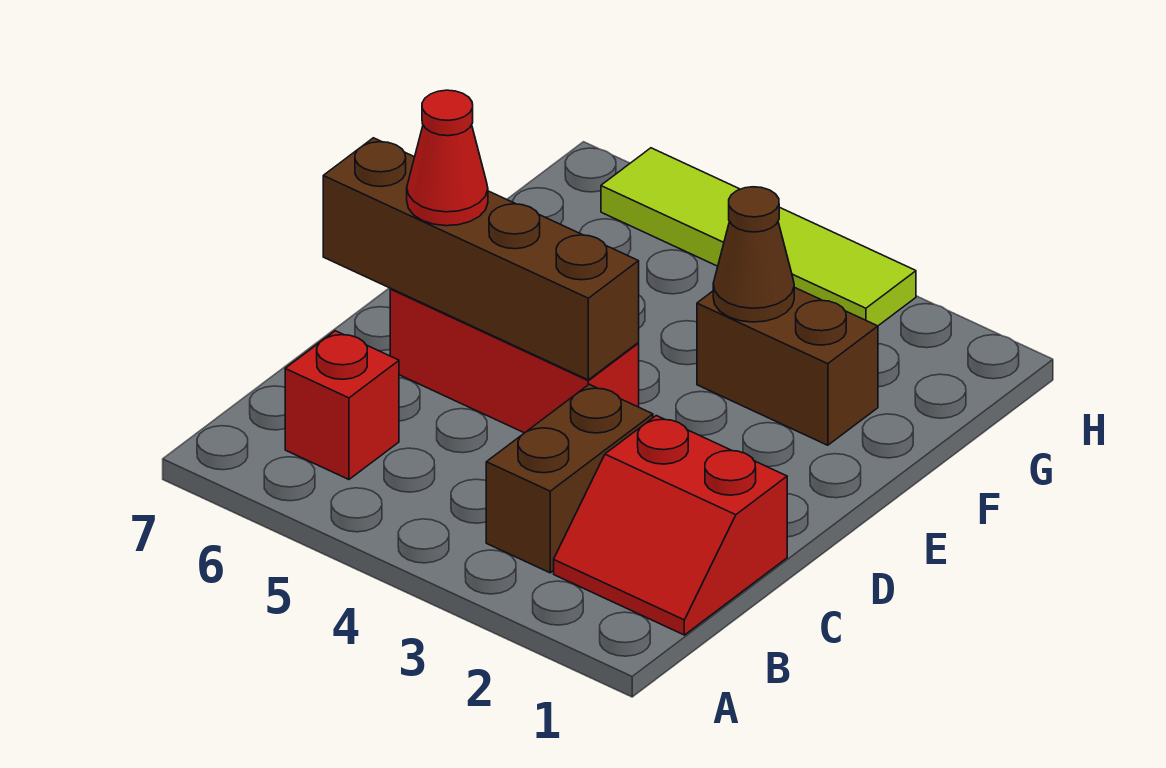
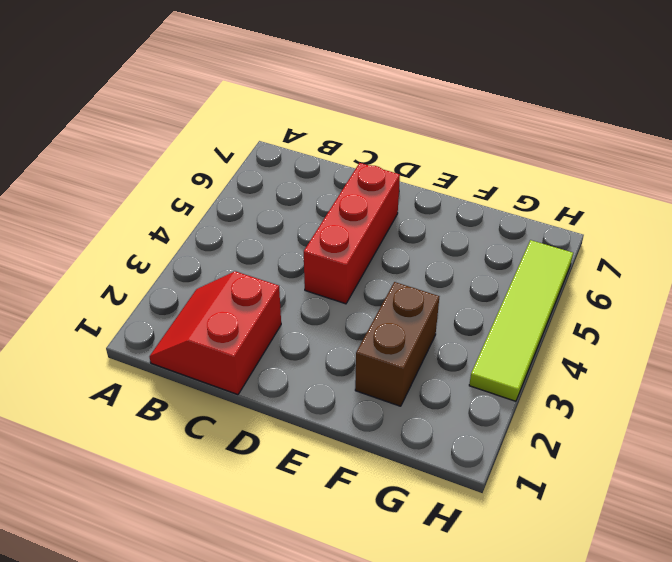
none -> brown 1x2 brick [486,384,653,573]
none -> red 1x1 brick [285,331,399,479]

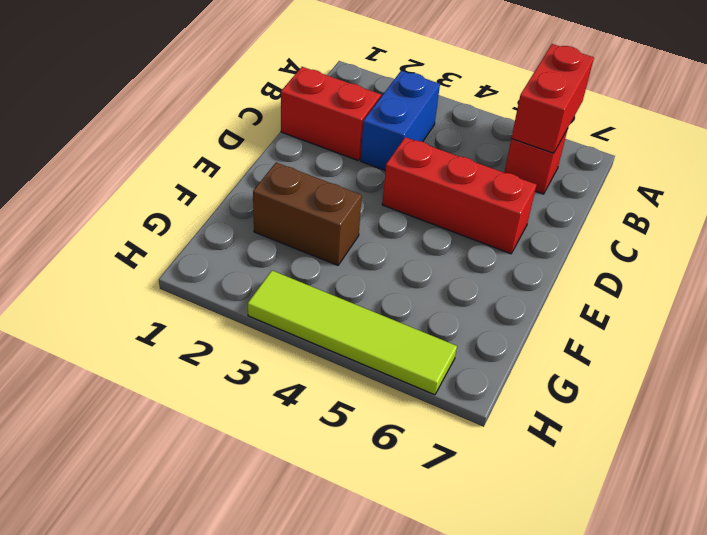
red 1x2 brick [511,44,594,153] -> none
blue 1x2 brick [361,71,440,170] -> brown 1x2 brick [486,384,653,573]
none -> brown 1x4 brick [323,138,639,380]
none -> brown 1x1 cone [713,187,794,322]

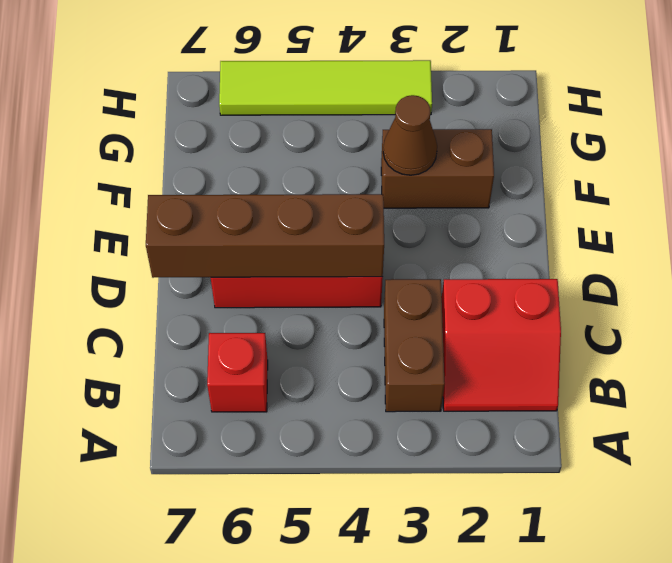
none -> red 1x1 cone [407,90,488,226]

